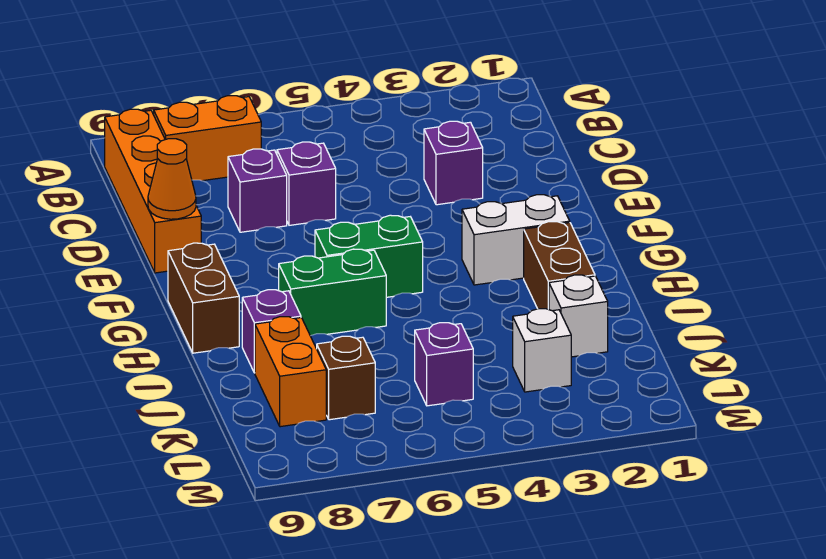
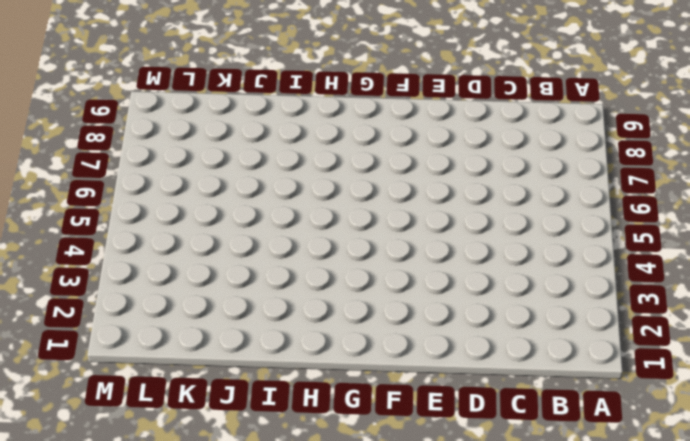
none -> orange 1x2 brick [154,96,261,181]
none -> orange 1x4 brick [105,109,201,273]
none -> purple 1x1 brick [424,121,483,205]

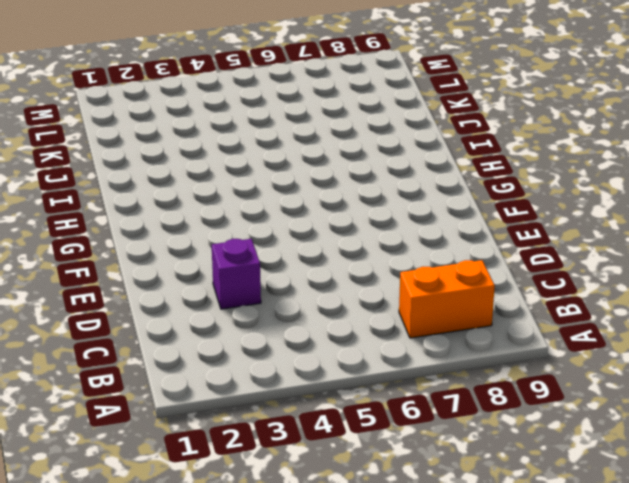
none -> orange 1x4 brick [105,109,201,273]
none -> purple 1x1 brick [277,142,336,225]
none -> purple 1x1 brick [228,149,287,232]

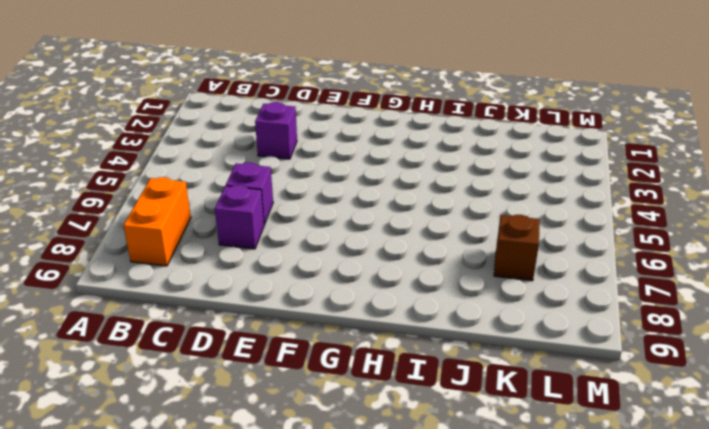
none -> orange 1x4 brick [105,109,201,273]
none -> white 1x2 brick [462,195,570,285]
none -> green 1x2 brick [315,215,423,297]

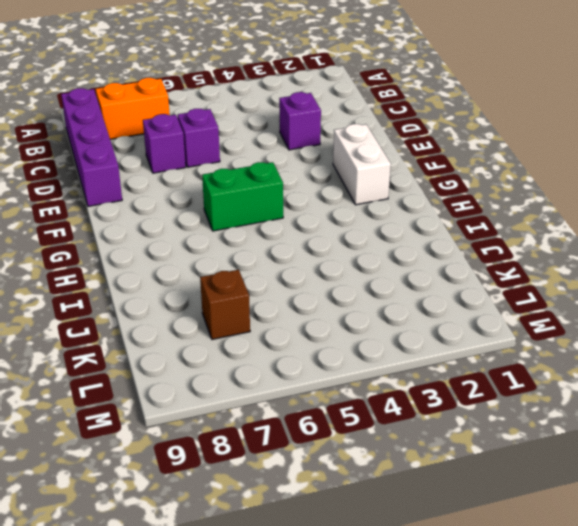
purple 1x4 brick [61,88,122,206] -> orange 1x4 brick [105,109,201,273]
white 1x2 brick [333,124,391,205] -> white 1x2 brick turned to [462,195,570,285]
none -> brown 1x2 brick [168,243,239,353]
none -> brown 1x2 brick [524,222,595,310]
none -> green 1x2 brick [279,249,386,336]

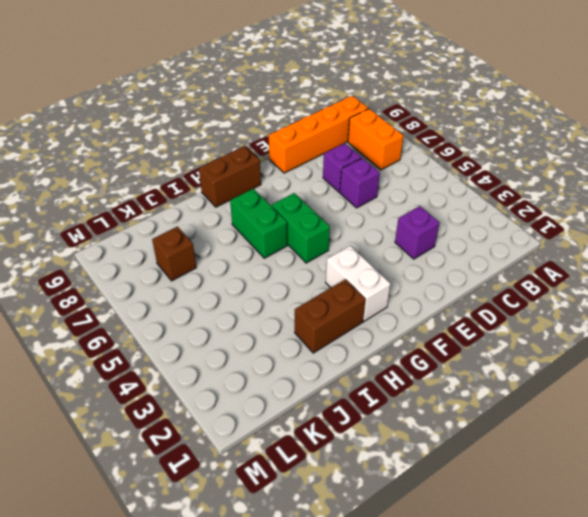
none -> purple 1x1 brick [242,290,301,373]
none -> white 1x1 brick [549,275,608,357]
none -> orange 1x2 brick [255,317,326,427]

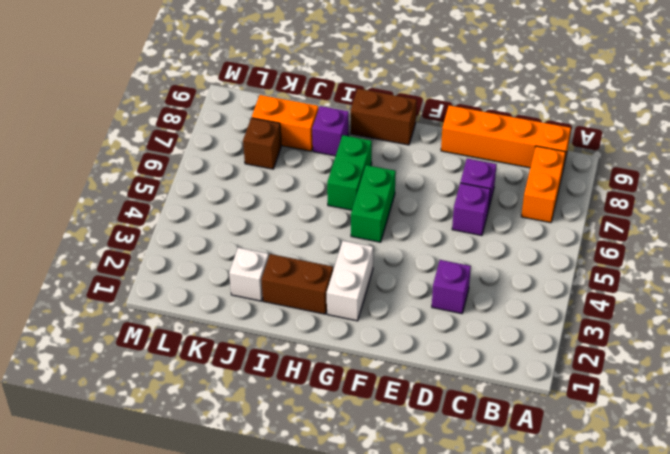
none -> white 1x1 brick [513,309,571,392]
none -> purple 1x1 brick [415,323,473,406]
none -> orange 1x1 cone [148,139,196,219]

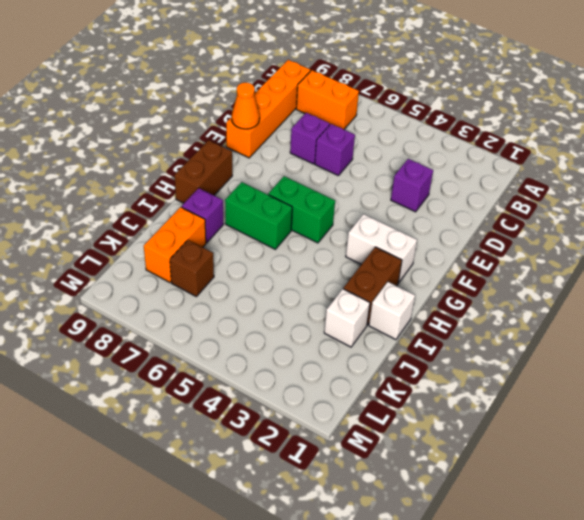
white 1x1 brick [369,282,415,340] -> white 1x1 brick moved to [513,309,571,392]
none -> purple 1x1 brick [415,323,473,406]

